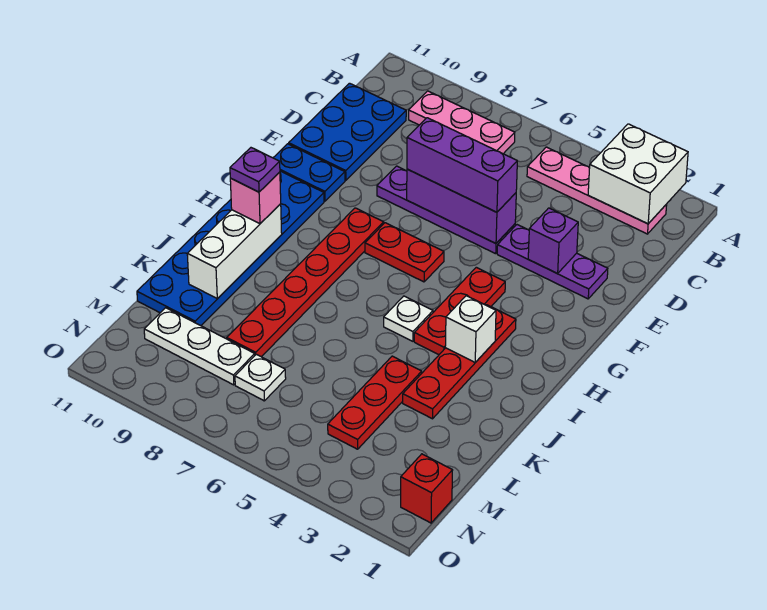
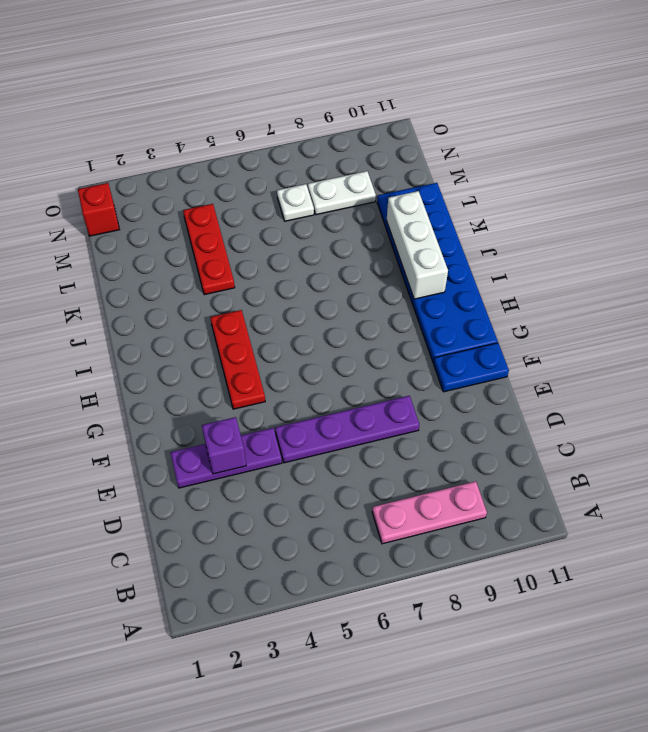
white 1x2 plate [308,171,376,215] -> white 1x3 plate [144,308,255,385]
none -> pink 1x4 plate [527,147,667,234]
none -> blue 2x3 plate [289,83,406,180]
none -> red 1x2 plate [365,223,444,282]

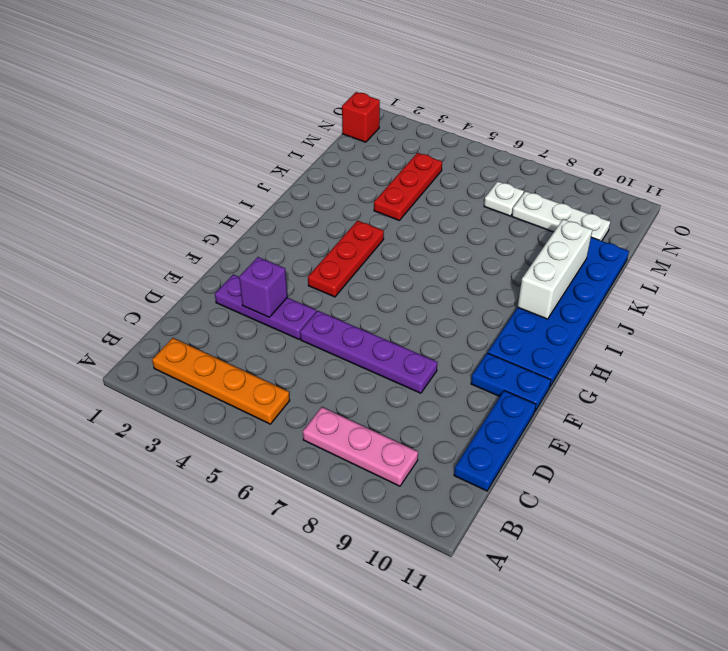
orange 1x4 plate [152,338,290,424] -> pink 1x4 plate [527,147,667,234]
blue 1x3 plate [454,391,536,491] -> blue 2x3 plate [289,83,406,180]
none -> red 1x2 plate [365,223,444,282]
none -> red 1x6 plate [227,208,384,357]
none -> red 1x4 plate [403,305,516,419]

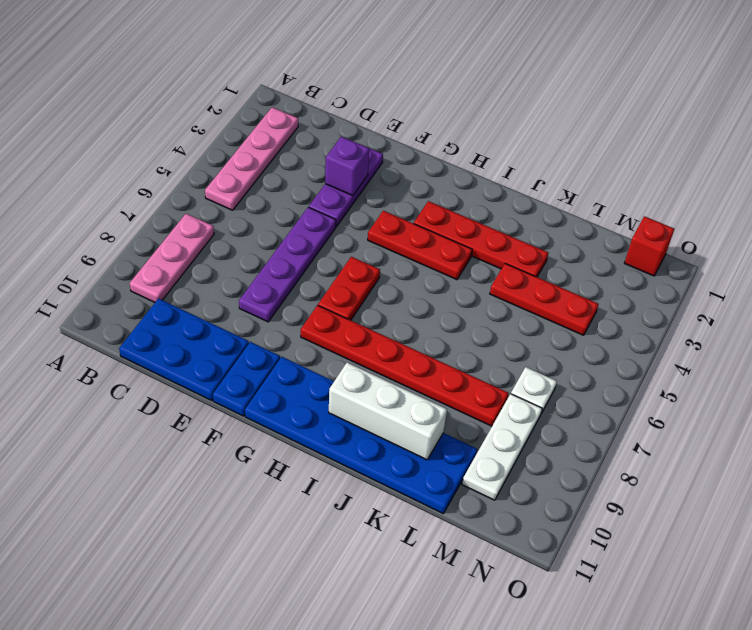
none -> white 1x1 plate [384,296,433,341]
none -> white 2x2 brick [588,124,688,224]
none -> purple 1x3 brick [407,169,516,243]

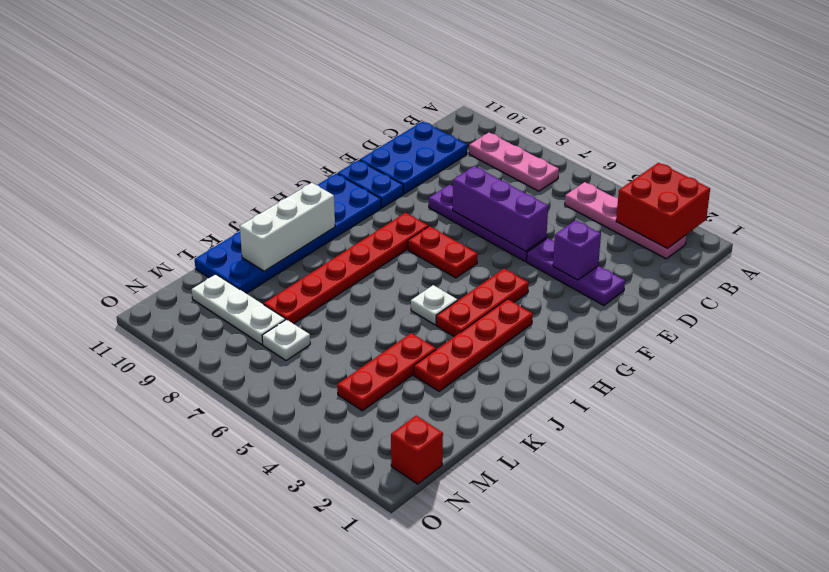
red 2x2 brick [616,163,710,249] -> white 2x2 brick [588,124,688,224]
none -> white 1x1 brick [445,296,496,362]
none -> purple 1x3 brick [407,118,517,212]
none -> pink 1x1 brick [230,172,281,224]

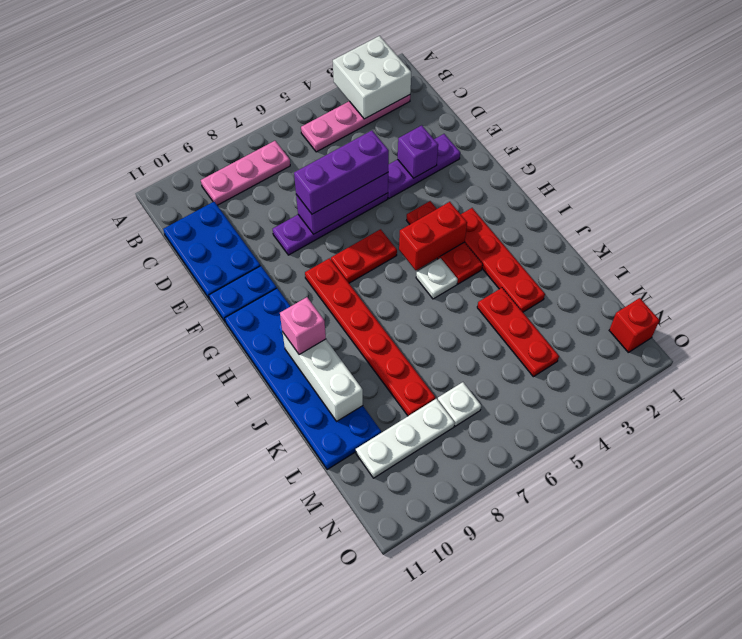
red 1x2 brick [399,202,467,270] -> none
none -> white 1x1 brick [445,296,496,362]
none -> purple 1x1 plate [230,148,280,192]

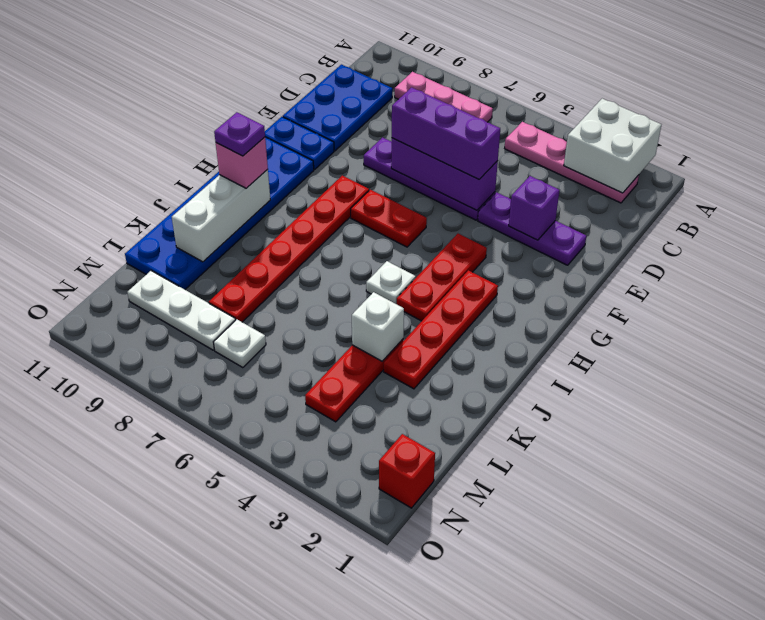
white 1x1 brick [352,292,404,361] -> white 1x1 brick moved to [445,296,496,362]

